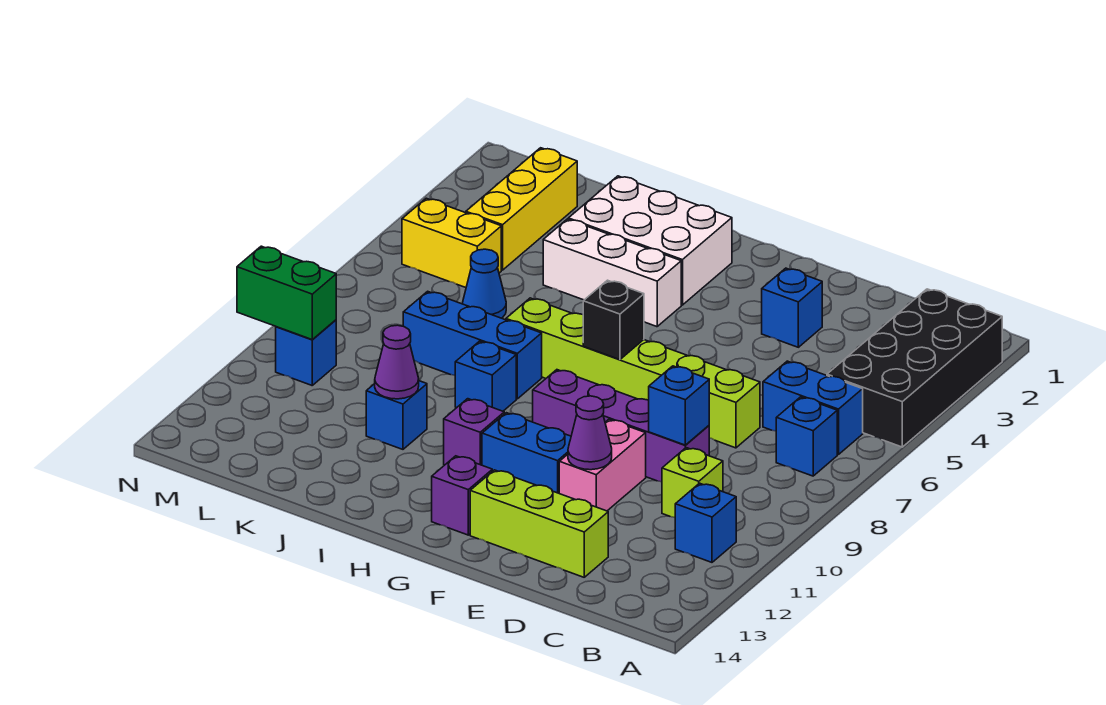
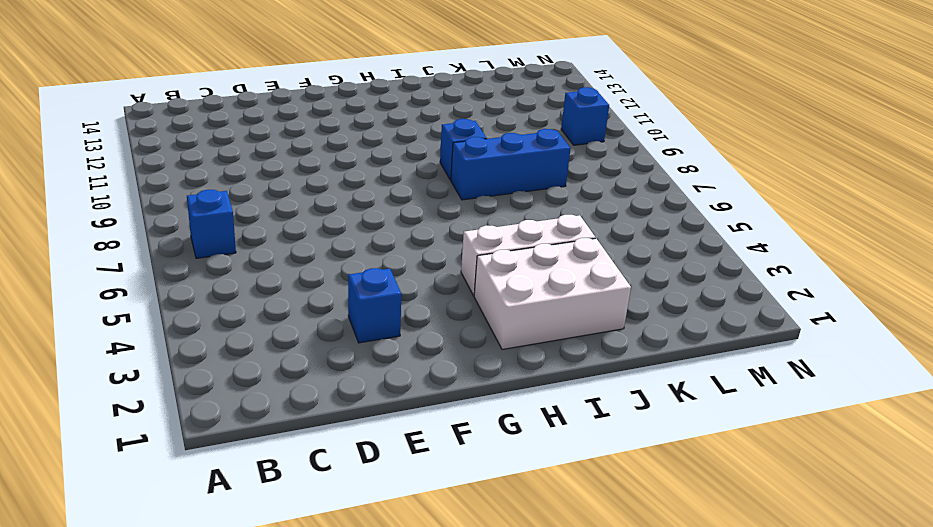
none -> black 2x4 brick [827,289,1002,447]
none -> blue 1x2 brick [763,361,863,455]
none -> blue 1x1 brick [675,483,736,562]

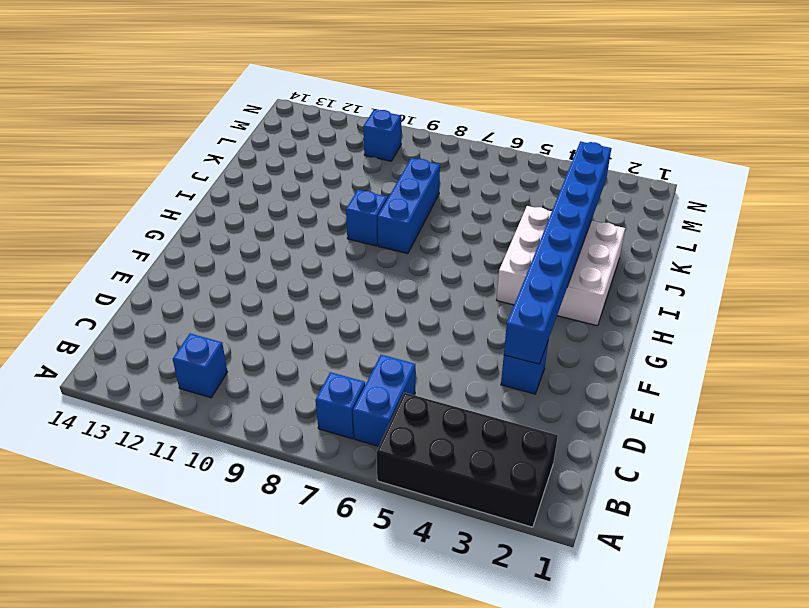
blue 1x8 brick [504,141,611,364] -> none
none -> lime 1x1 brick [662,448,723,517]
none -> lime 1x6 brick [506,298,760,448]
none -> purple 1x4 brick [533,370,709,482]

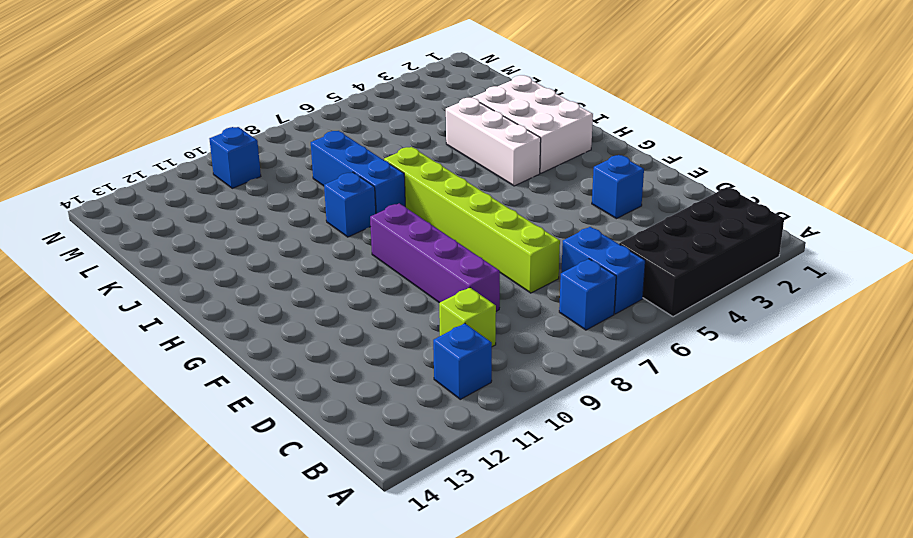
none -> lime 1x3 brick [470,470,608,577]
none -> pink 1x2 brick [559,419,646,511]
none -> blue 1x2 brick [482,413,571,493]

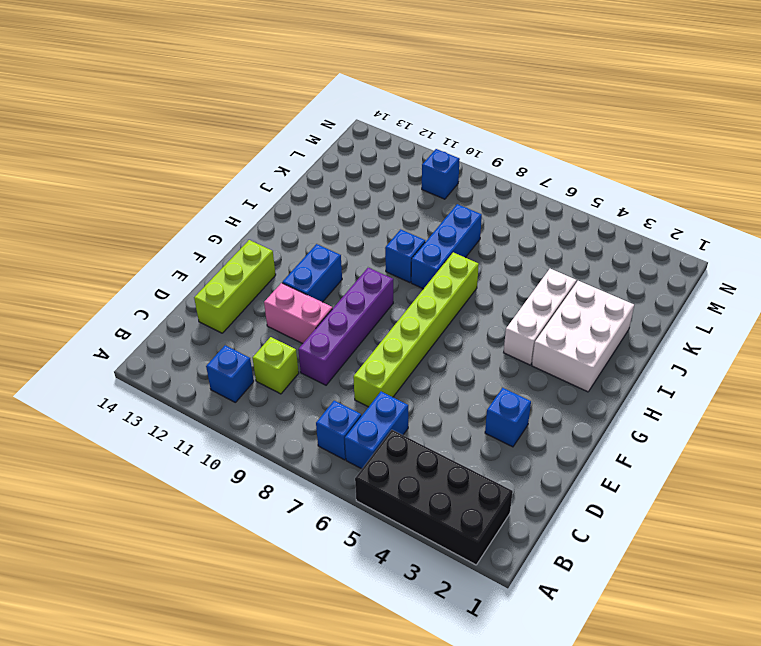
none -> purple 1x1 brick [432,456,492,535]
none -> purple 1x1 brick [444,399,504,465]
none -> blue 1x1 brick [366,381,427,449]

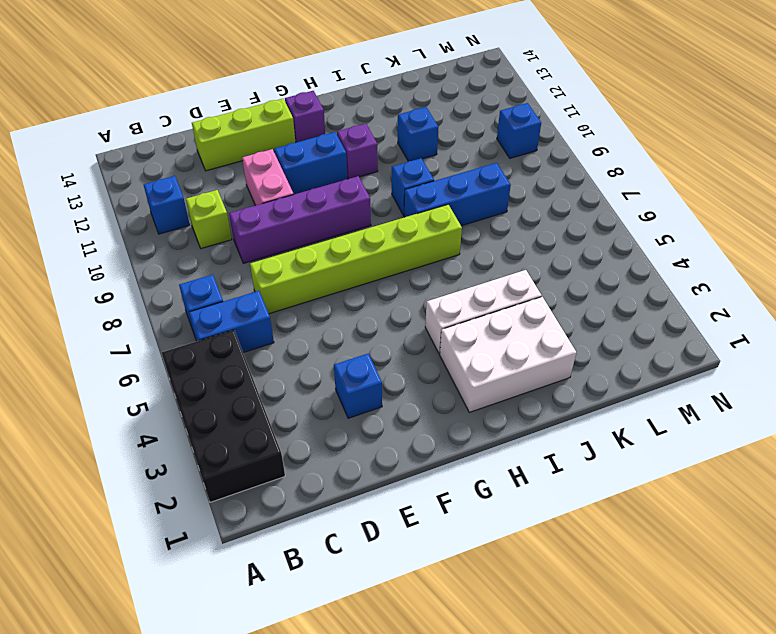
none -> blue 1x1 cone [462,249,506,318]
none -> yellow 1x3 brick [466,148,577,270]
none -> yellow 1x2 brick [402,198,501,288]

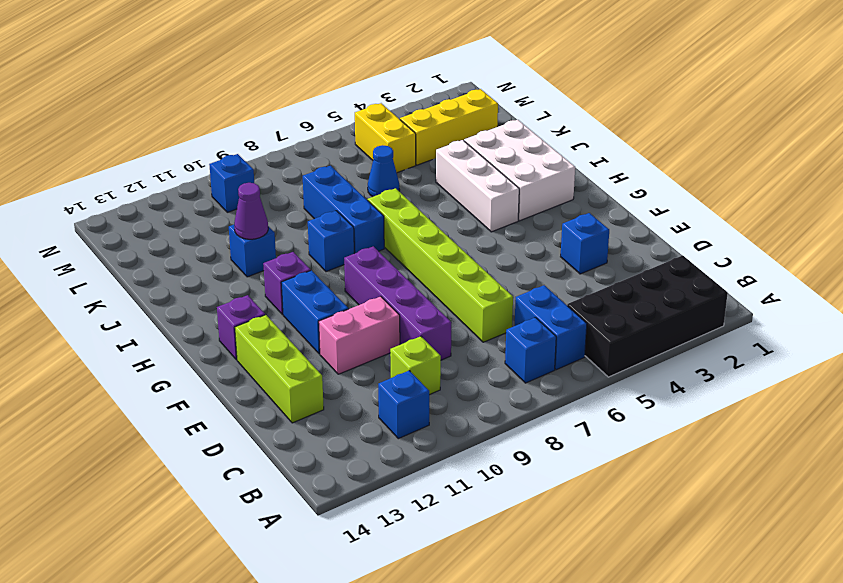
none -> blue 1x1 brick [649,366,709,445]
none -> purple 1x1 cone [568,396,612,470]
none -> black 1x1 brick [583,280,644,360]

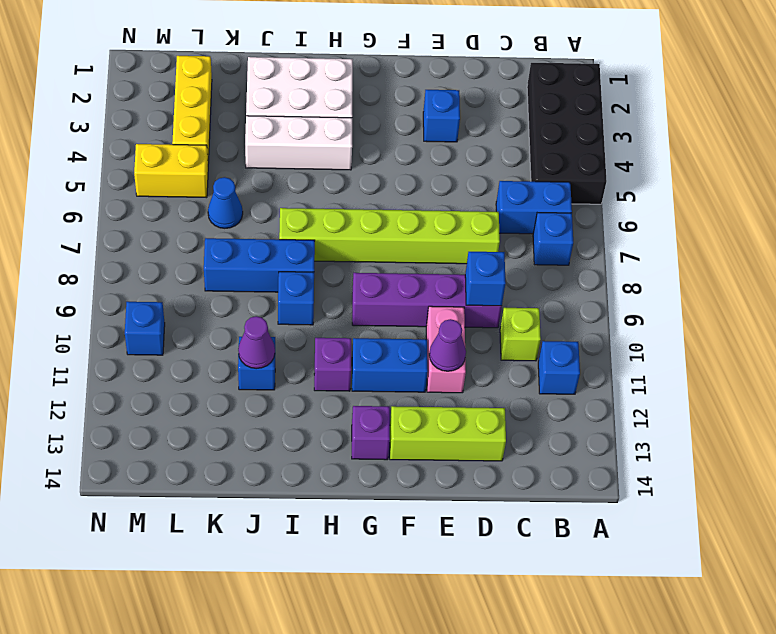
none -> black 1x1 brick [583,280,644,360]
none -> green 1x2 brick [237,246,336,339]

